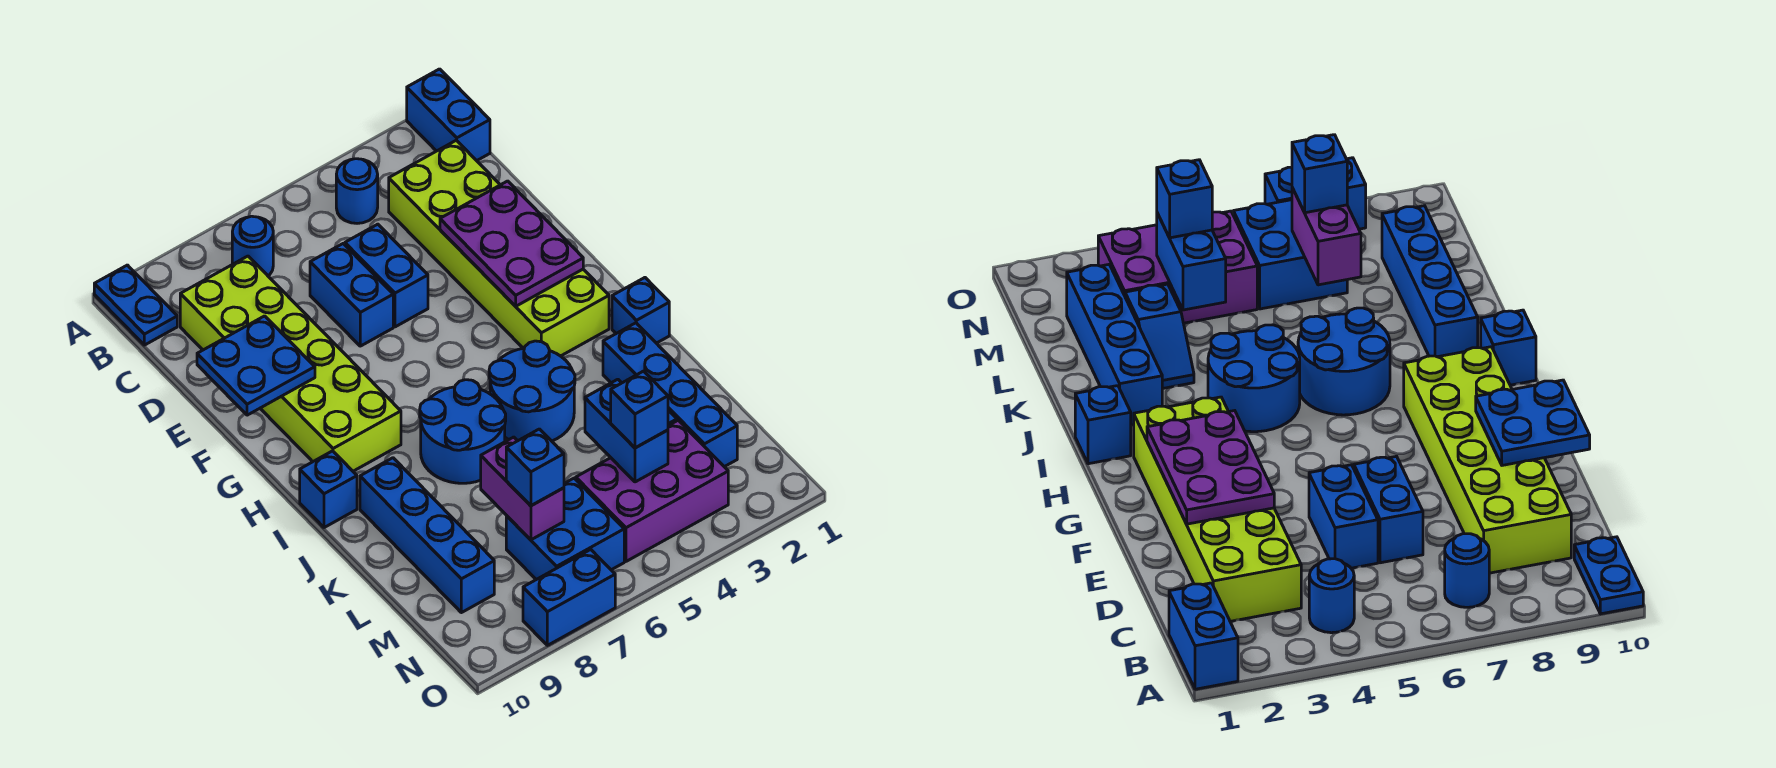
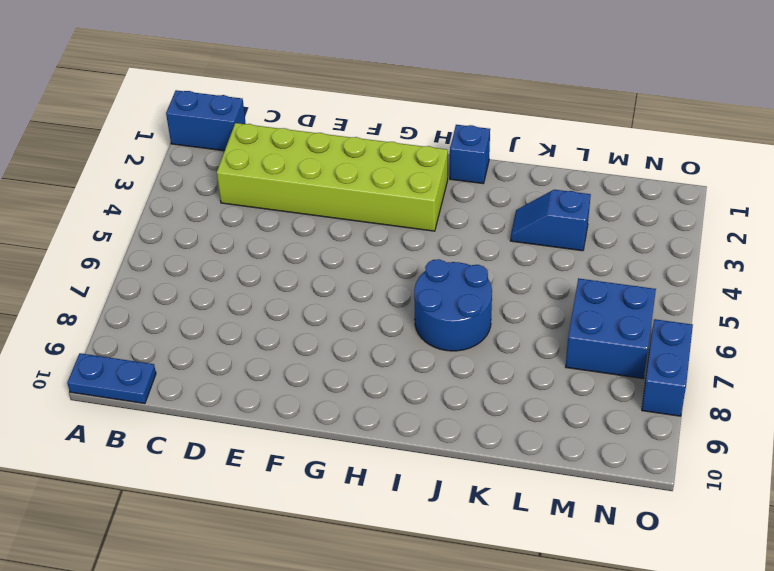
none -> blue 1x1 round brick [336,159,378,223]
none -> blue 1x1 round brick [232,216,273,276]
none -> lime 2x6 brick [180,256,401,471]

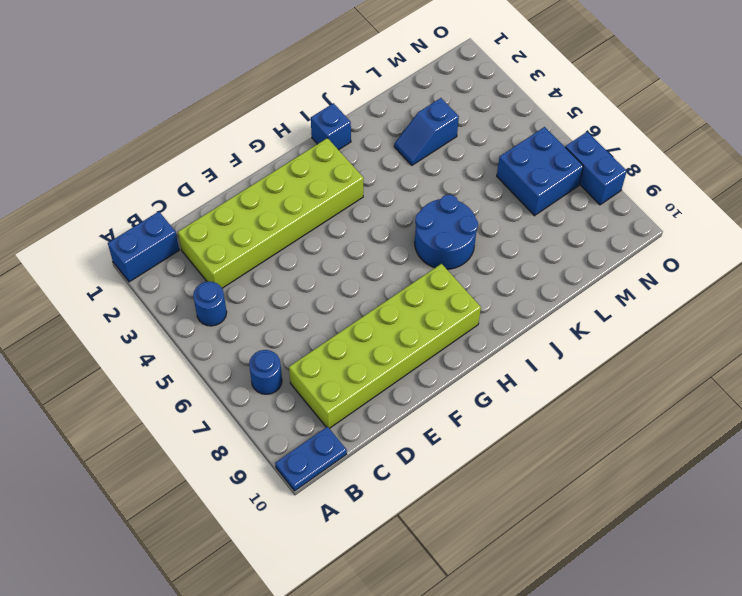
none -> blue 1x2 brick [345,224,428,327]
none -> blue 1x2 brick [310,244,393,346]
none -> blue 2x2 round brick [489,341,575,441]

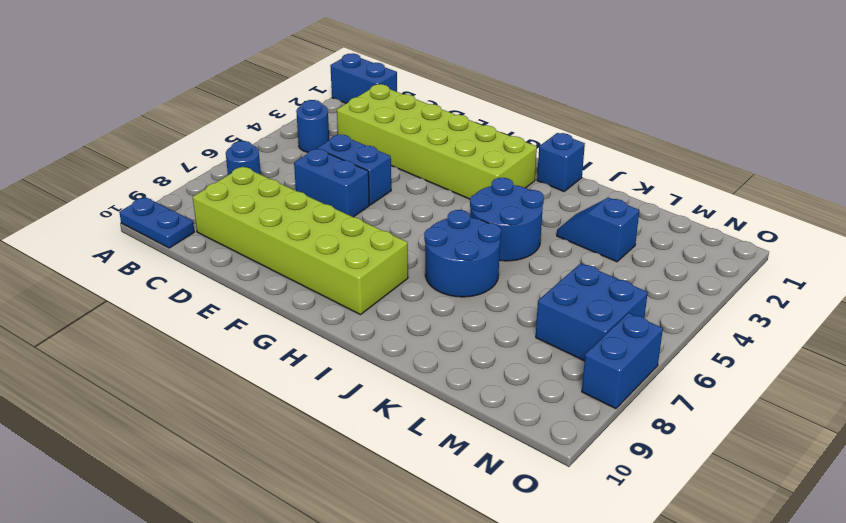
none -> blue 1x1 brick [300,451,357,528]
none -> blue 1x4 brick [603,323,737,467]
none -> blue 1x4 brick [360,458,494,613]

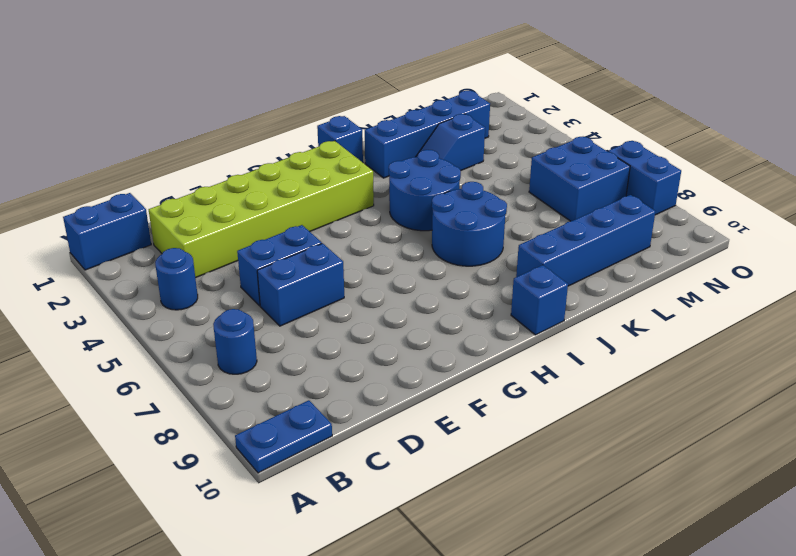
none -> lime 2x6 brick [180,256,401,471]
none -> purple 2x3 brick [576,420,728,561]
none -> purple 2x3 plate [440,181,583,306]

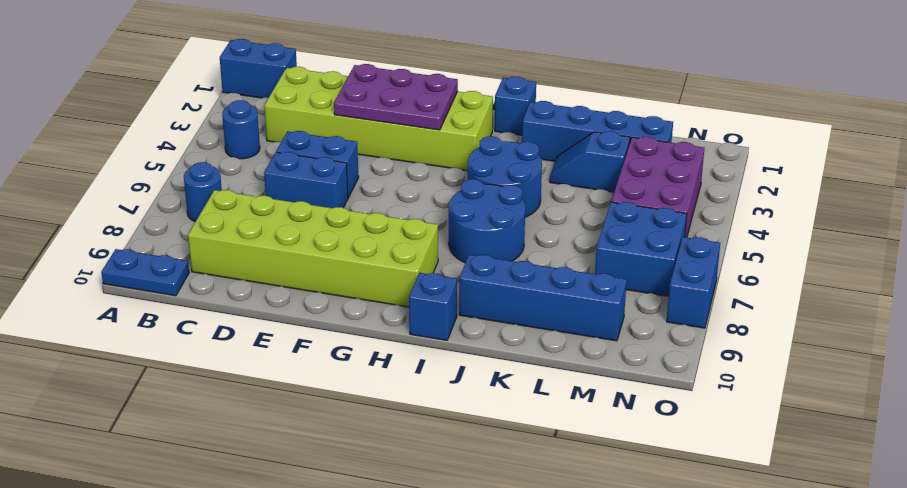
none -> blue 2x2 plate [197,316,315,415]
none -> blue 1x2 brick [585,379,668,482]
none -> purple 1x2 brick [481,437,564,540]

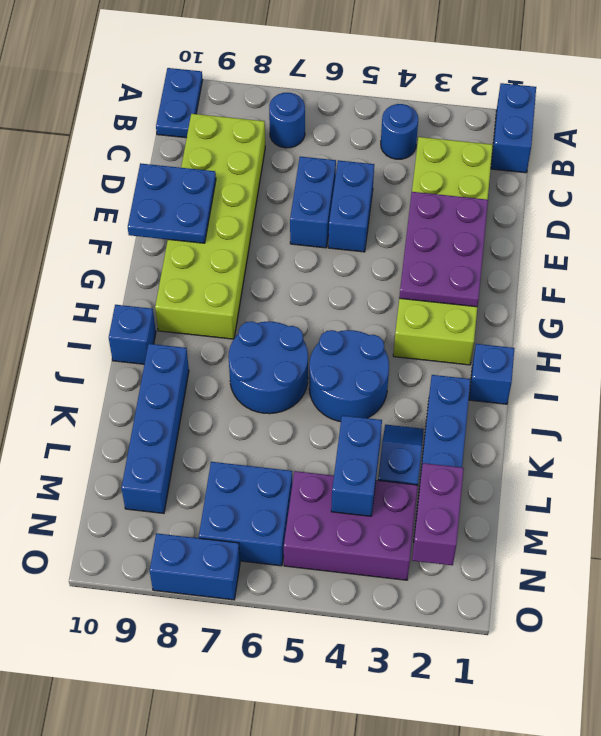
purple 1x2 brick [412,463,464,565] -> purple 1x2 brick moved to [481,437,564,540]
none -> blue 1x1 brick [611,371,668,448]
none -> blue 1x1 brick [506,429,564,506]

